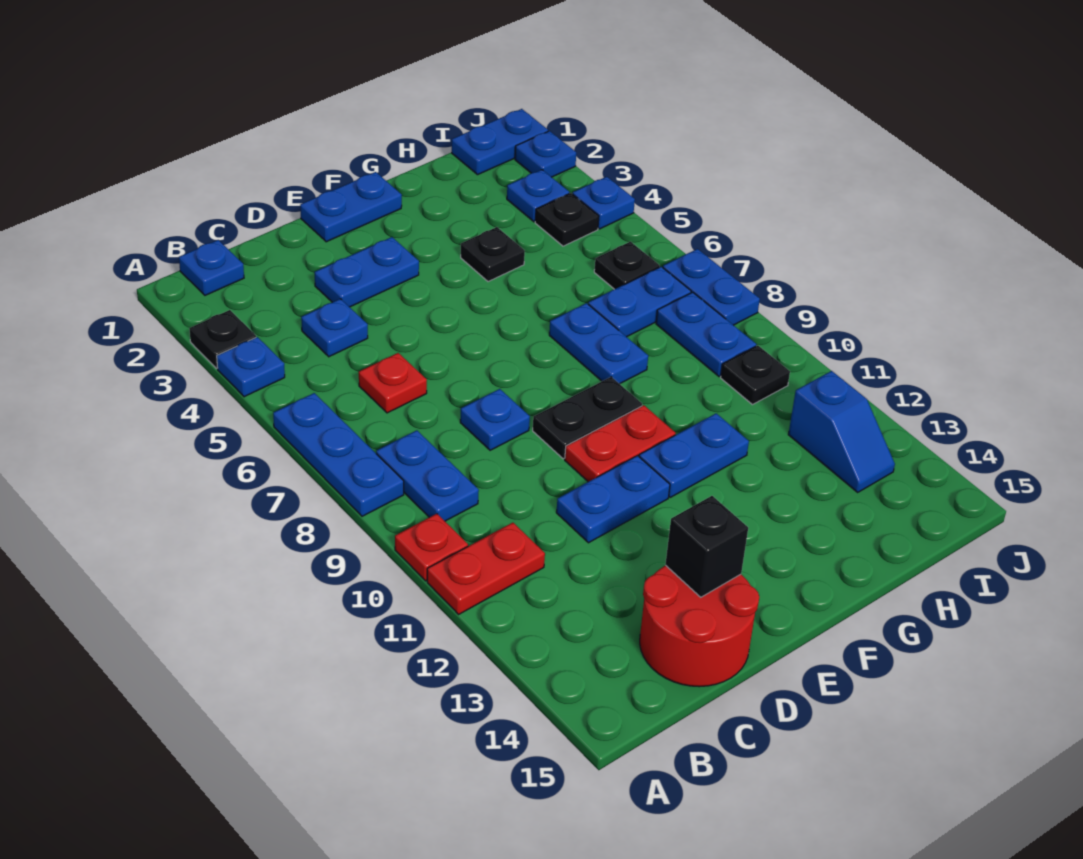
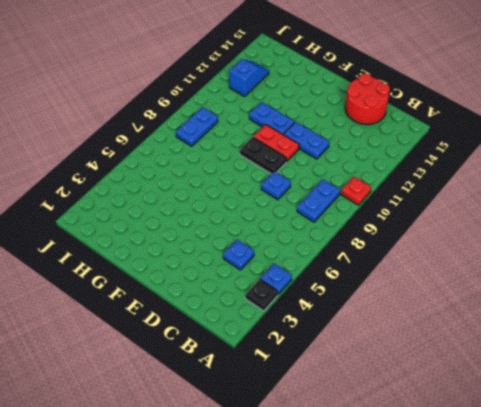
none -> blue 1x3 plate [273,393,404,516]
none -> red 1x2 plate [427,523,545,614]
none -> blue 1x1 plate [179,240,244,295]
none -> red 1x1 plate [359,353,427,413]

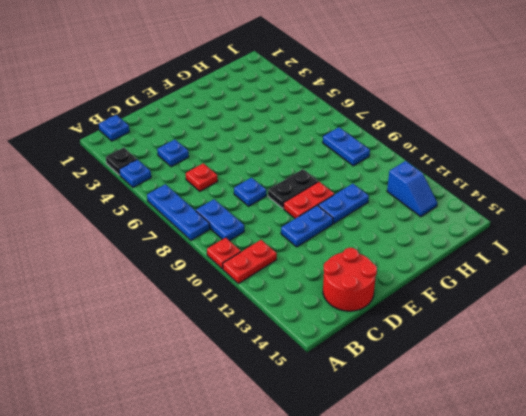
none -> blue 1x2 plate [315,237,419,307]
none -> blue 1x2 plate [300,172,402,242]
none -> black 1x1 plate [461,227,525,282]
none -> blue 1x2 plate [549,303,648,384]

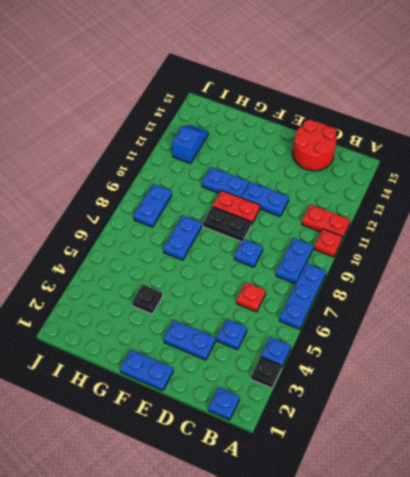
none -> blue 1x2 plate [588,267,691,337]
none -> blue 1x2 plate [452,109,548,175]
none -> blue 1x1 plate [507,170,569,222]
none -> black 1x1 plate [535,193,599,246]

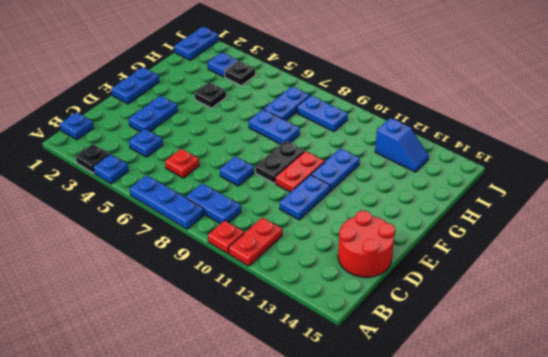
none -> black 1x1 plate [594,242,660,289]
none -> black 1x1 plate [721,345,790,405]
none -> blue 1x1 plate [515,131,576,177]
none -> blue 1x1 plate [573,177,635,229]

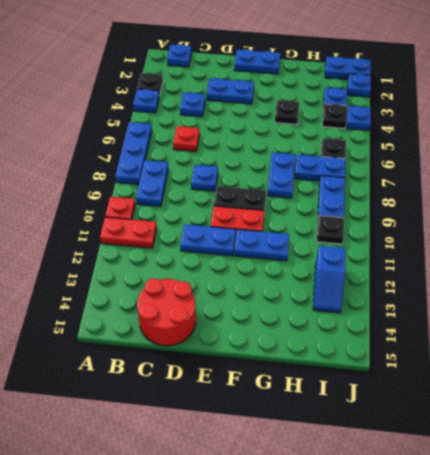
none -> blue 1x2 plate [663,249,760,325]
none -> black 1x1 brick [665,496,748,597]

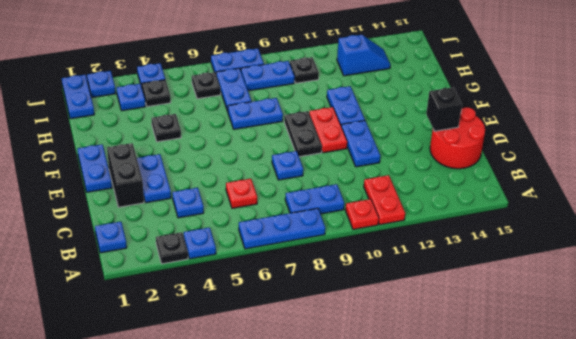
black 1x2 brick [107,143,144,207] -> none

